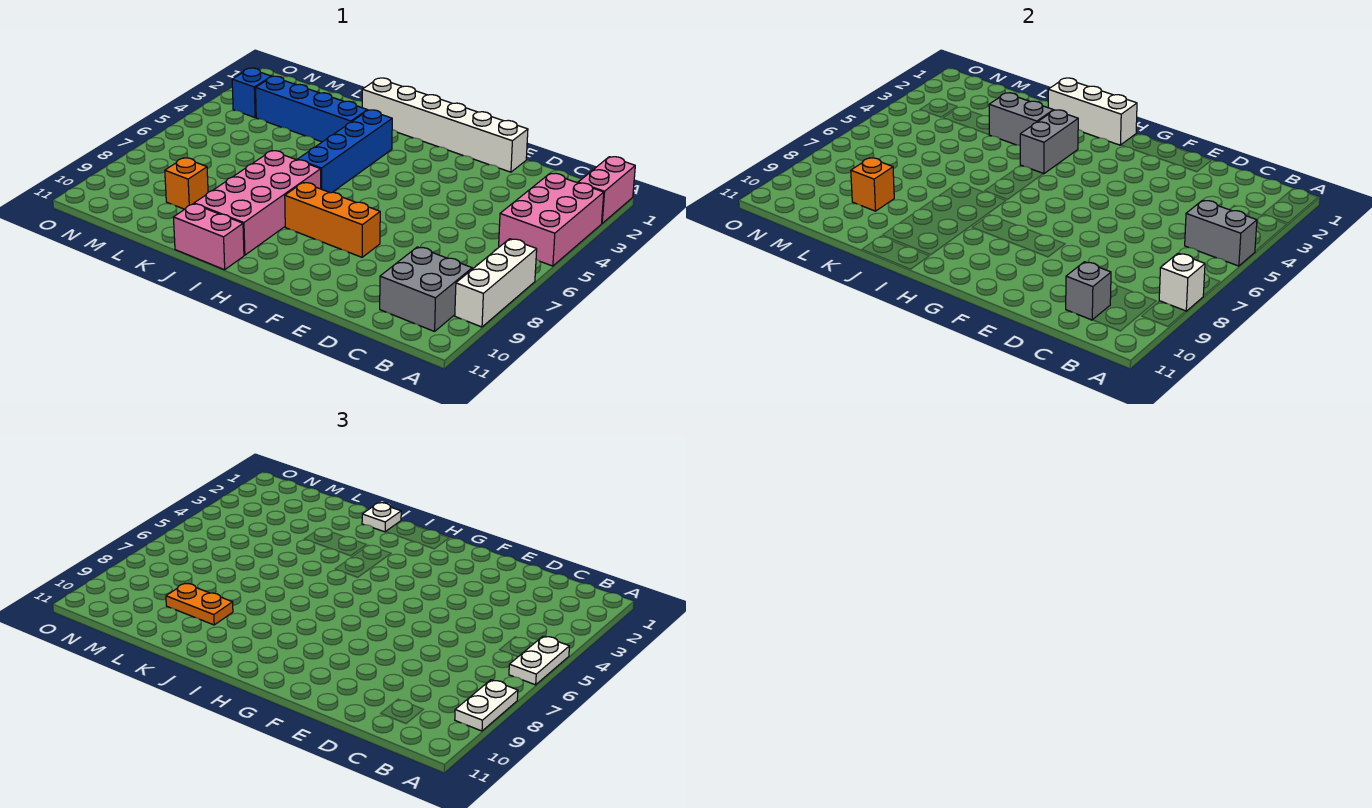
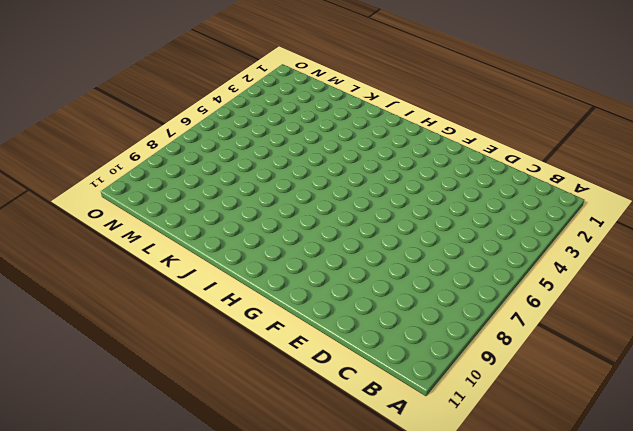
none -> pink 1x2 brick [578,157,635,223]
none -> pink 2x3 brick [499,173,604,266]
none -> white 1x3 brick [455,239,537,327]

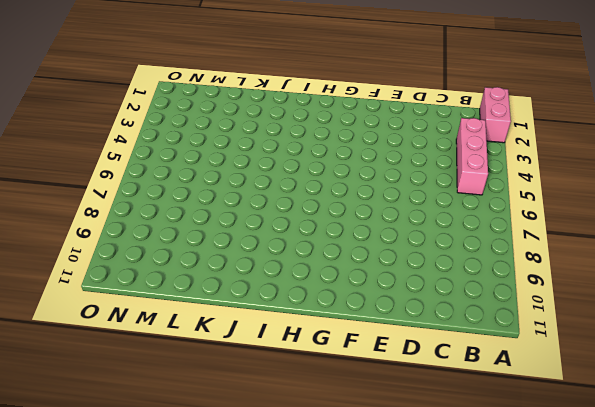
pink 1x3 brick [456,118,488,195] -> pink 2x3 brick [499,173,604,266]
none -> white 1x3 brick [455,239,537,327]
none -> grey 2x2 brick [380,247,472,332]
none -> white 1x6 brick [362,78,528,172]

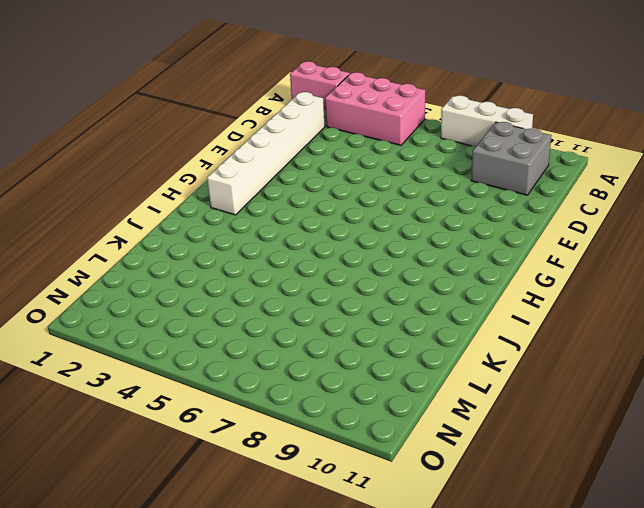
white 1x6 brick [207,92,325,215] -> white 1x6 brick moved to [362,78,528,172]
none -> orange 1x3 brick [285,183,380,257]
none -> blue 1x4 brick [297,110,392,193]
none -> pink 2x4 brick [194,151,321,255]

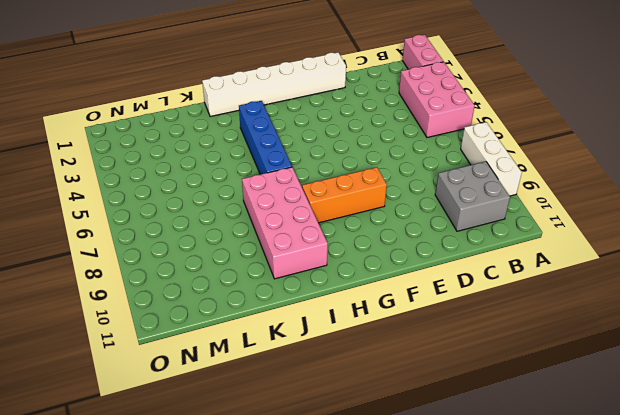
none -> pink 1x2 brick [173,204,244,270]
none -> blue 1x4 brick [256,76,368,142]
none -> orange 1x1 brick [165,158,208,209]

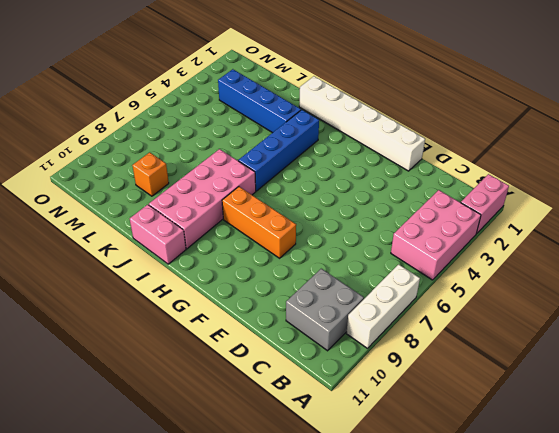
none -> blue 1x1 brick [232,68,271,118]
none -> grey 1x2 brick [1185,200,1257,266]
none -> white 1x1 brick [1159,254,1205,311]

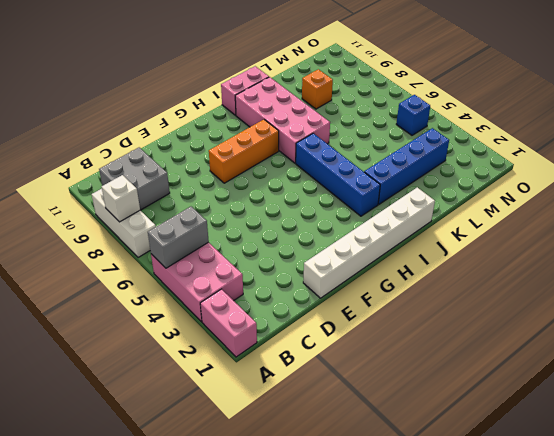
blue 1x1 brick [396,95,430,135] -> blue 1x1 brick moved to [232,68,271,118]
none -> grey 1x1 brick [1066,262,1111,320]
none -> white 1x3 brick [1048,78,1137,145]
none -> grey 1x2 brick [1020,110,1078,174]

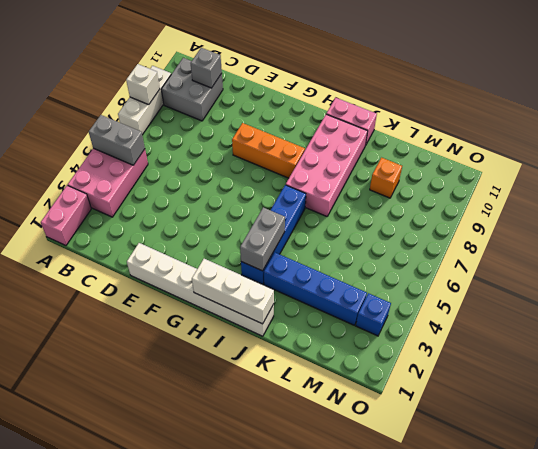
none -> grey 1x2 brick [989,93,1054,145]
none -> orange 1x1 brick [851,158,894,211]
none -> white 1x2 plate [509,636,569,685]

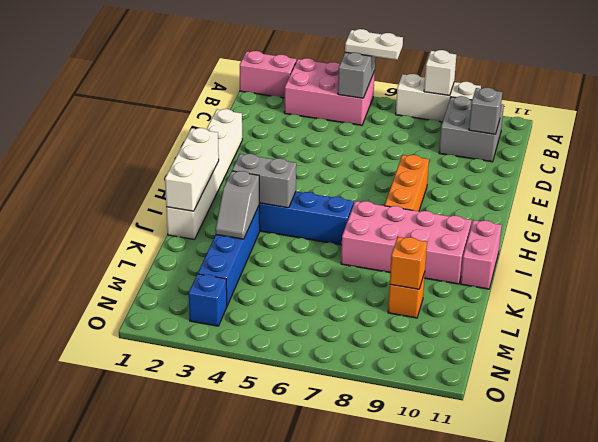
grey 1x2 slope [215,171,259,239] -> grey 1x2 brick [989,93,1054,145]
none -> white 1x2 plate [455,680,518,731]
none -> white 1x1 plate [362,503,401,532]
none -> orange 1x2 plate [166,584,233,625]

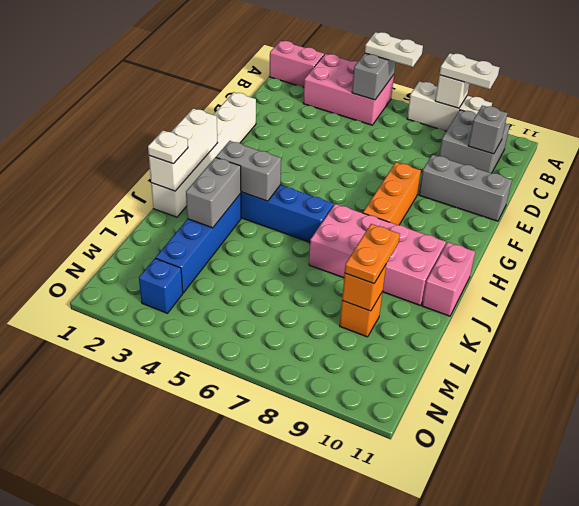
grey 1x3 brick [419,155,512,221] -> none

